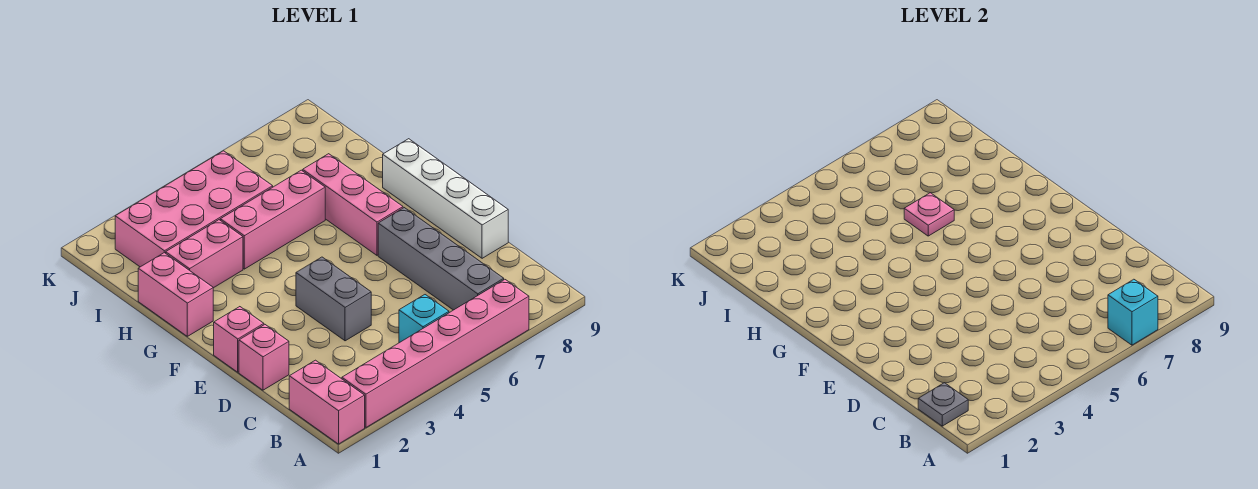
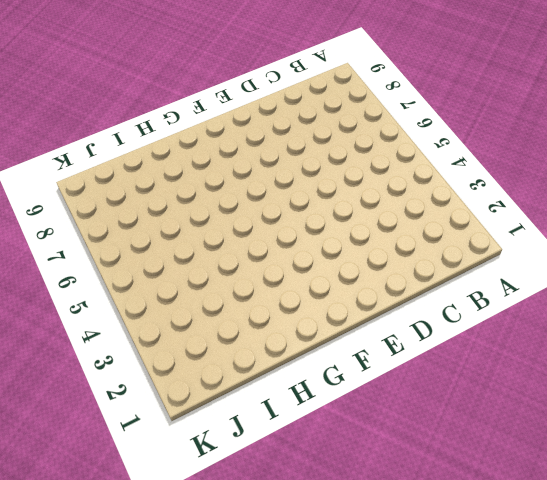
none -> pink 1x2 brick [289,360,365,444]
none -> pink 1x6 brick [342,279,529,427]
none -> cyan 1x1 brick [399,295,449,343]

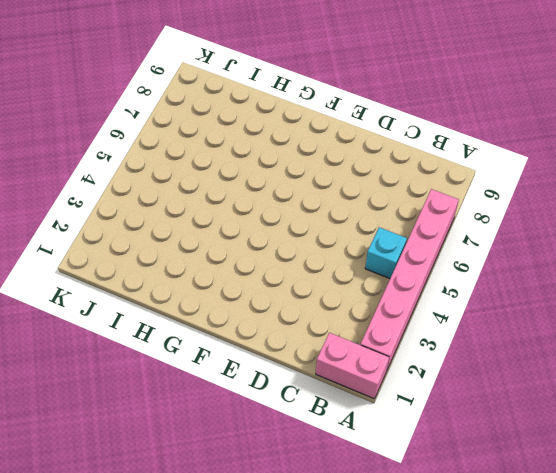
none -> grey 1x4 brick [378,208,504,310]
none -> pink 1x1 brick [239,325,289,390]
none -> grey 1x2 brick [296,257,371,341]

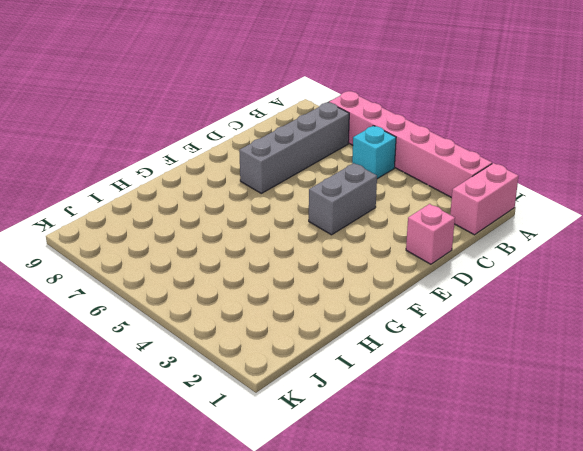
none -> white 1x4 brick [383,139,508,258]
none -> pink 1x1 brick [214,307,264,372]
none -> pink 1x3 brick [303,154,403,255]

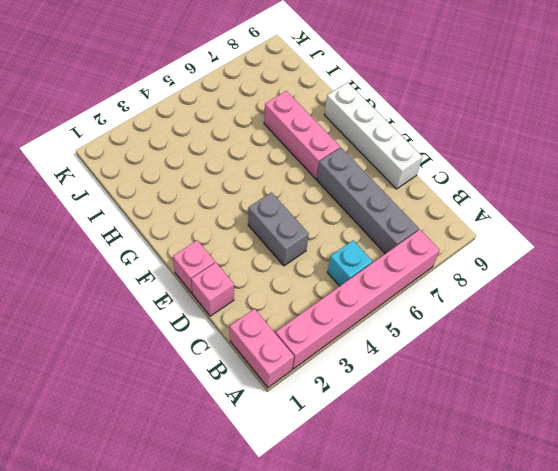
none -> pink 1x2 brick [138,253,213,336]
none -> pink 1x2 brick [166,220,243,288]
none -> pink 1x3 brick [220,170,325,269]

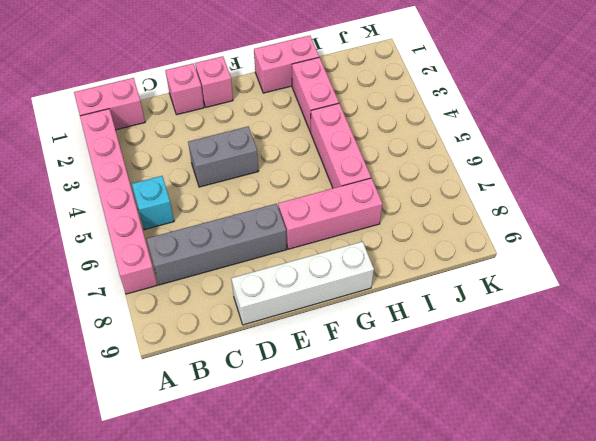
none -> pink 2x4 brick [115,151,273,267]
none -> cyan 1x1 brick [1108,279,1158,345]
none -> grey 1x1 plate [918,383,968,426]

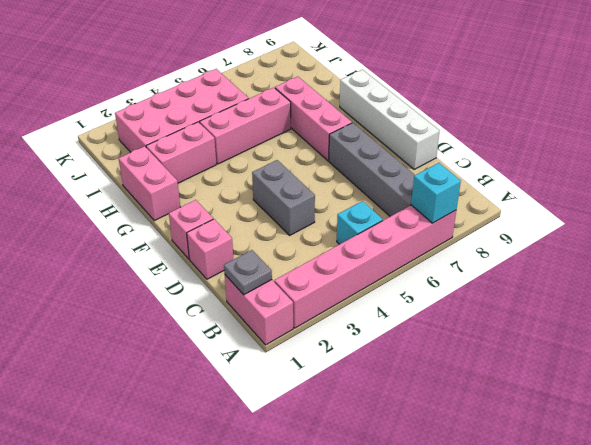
none -> pink 1x1 plate [904,193,954,236]

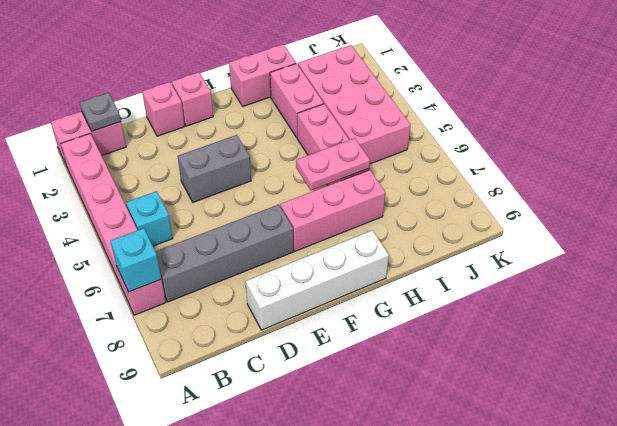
pink 1x2 plate [296,138,370,190] -> pink 1x1 plate [904,193,954,236]

